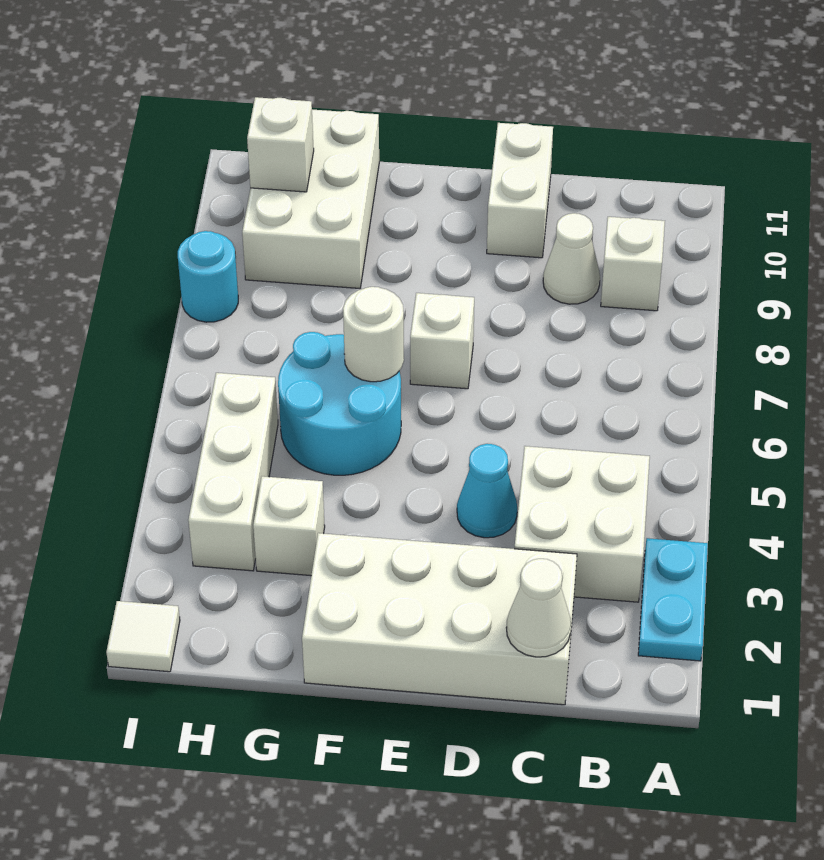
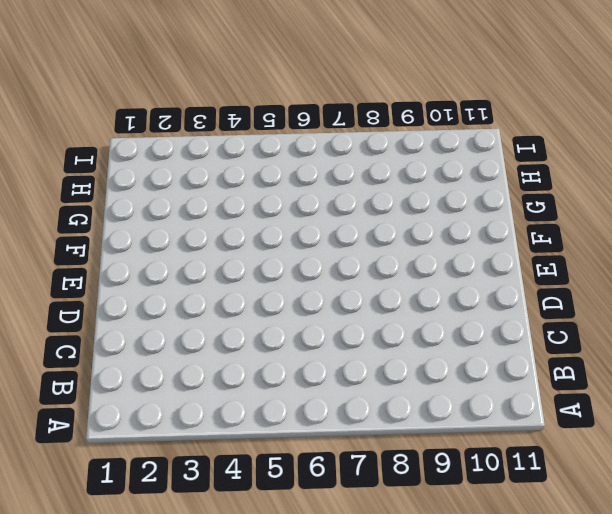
none -> cyan 1x2 plate [638,538,708,661]
none -> white 2x2 brick [514,446,650,602]
none -> white 1x1 brick [601,217,665,311]

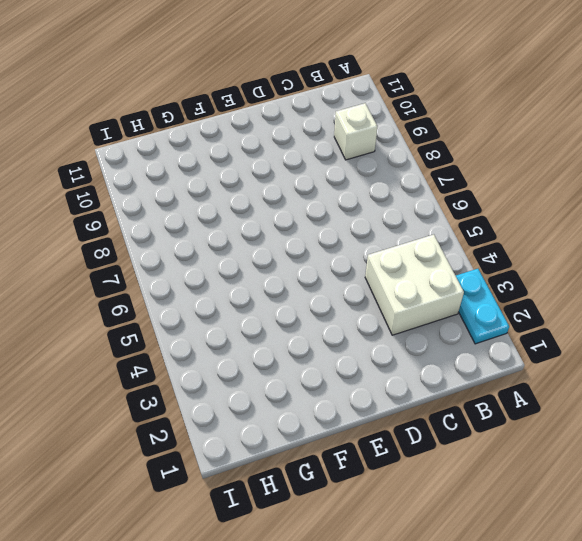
none -> white 2x4 brick [302,533,577,705]
none -> white 1x1 cone [543,213,600,304]
none -> cyan 1x1 cone [457,444,517,538]

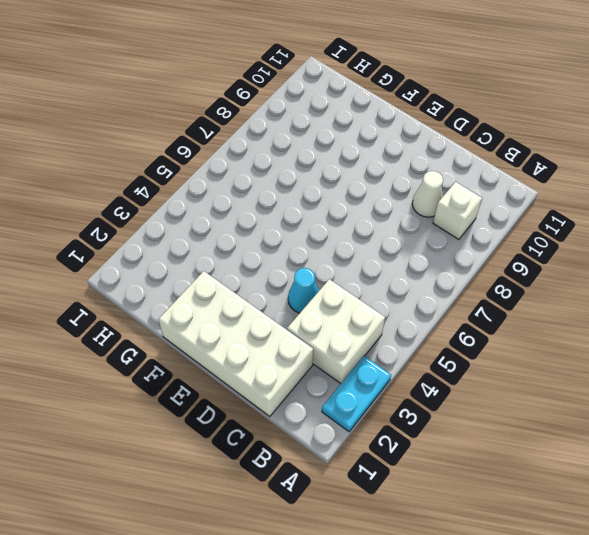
none -> white 1x2 brick [487,123,553,258]
none -> white 1x1 brick [410,293,474,389]
none -> cyan 2x2 round brick [278,332,401,475]

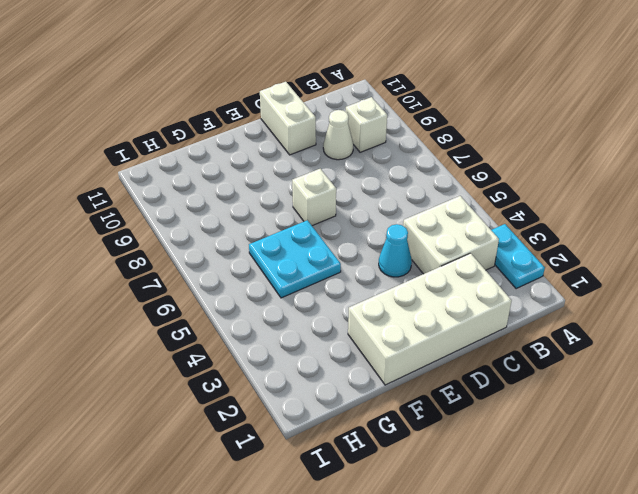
cyan 2x2 plate [249,220,341,298] -> cyan 2x2 round brick [278,332,401,475]
none -> white 1x1 brick [253,476,325,576]
none -> white 2x3 brick [242,110,379,288]
none -> white 1x3 brick [188,373,278,571]

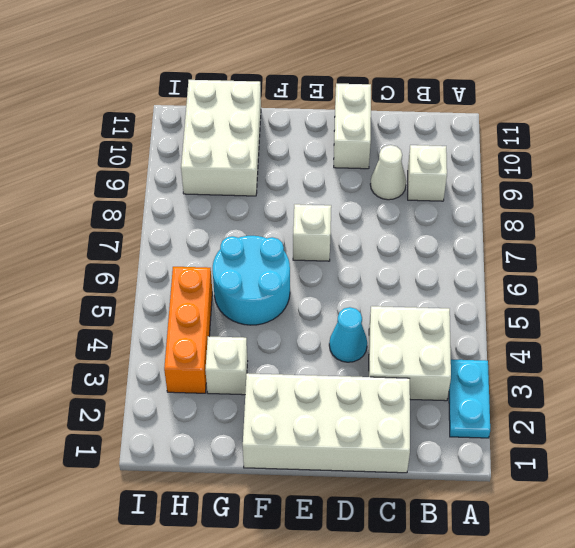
orange 1x3 brick [164,267,212,393] -> white 1x3 brick [188,373,278,571]
none -> white 1x1 tile [106,601,180,672]
none -> cyan 1x1 round brick [178,231,238,322]
none -> white 1x1 cone [506,559,571,657]

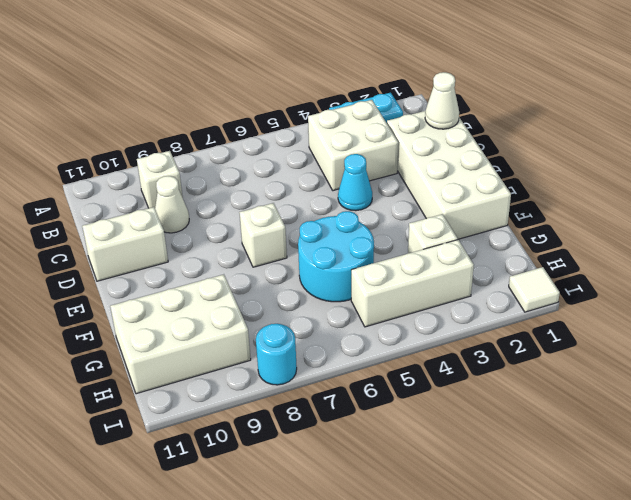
none -> white 1x1 round brick [343,287,404,382]
none -> white 1x1 brick [247,97,314,192]

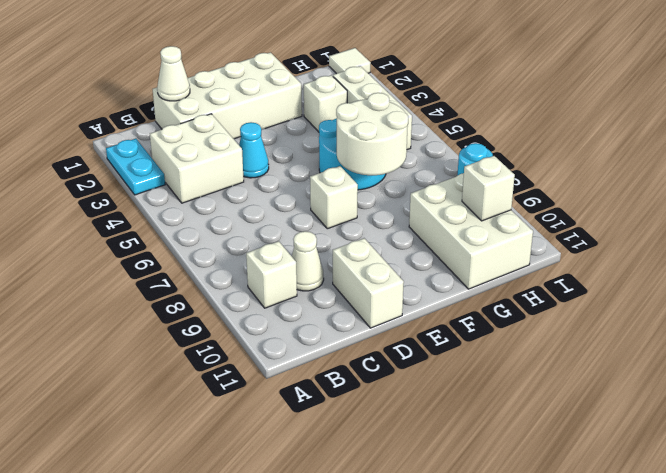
white 2x2 round brick [336,93,408,175] -> white 1x1 round brick [343,287,404,382]

